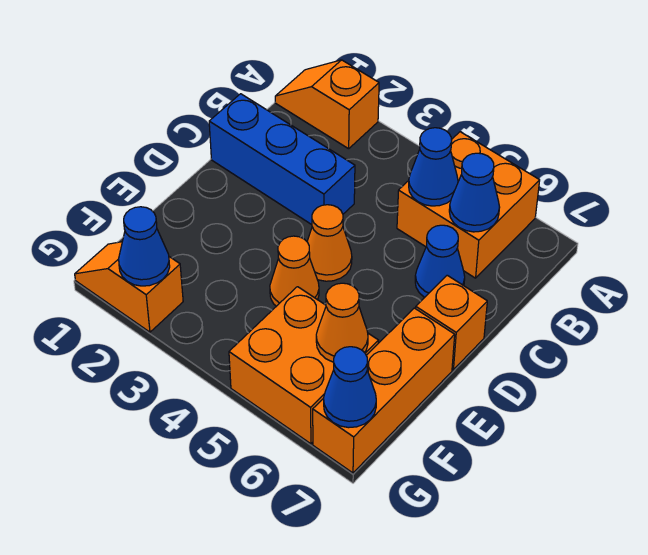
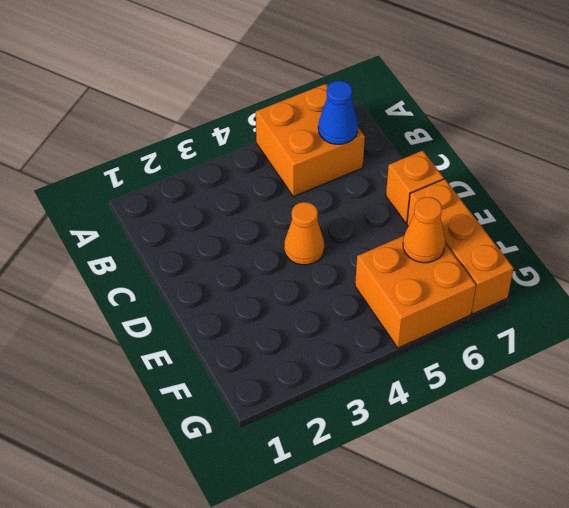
none -> orange 1x2 slope [275,60,379,149]
none -> blue 1x3 brick [209,94,355,225]
none -> blue 1x1 cone [415,225,465,297]

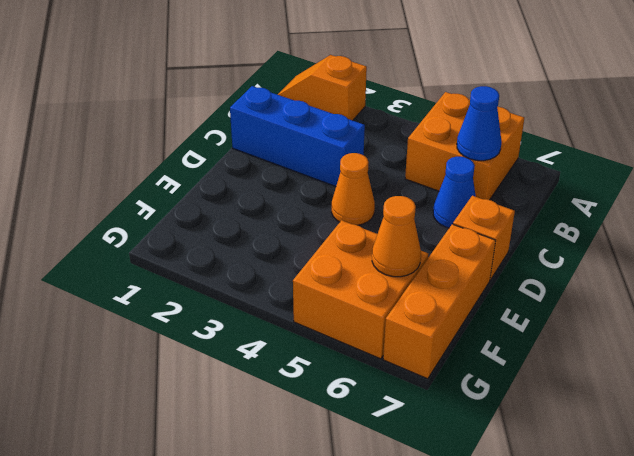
none -> orange 1x1 cone [270,236,319,306]
none -> orange 1x2 slope [75,242,183,332]
none -> blue 1x1 cone [409,128,458,206]

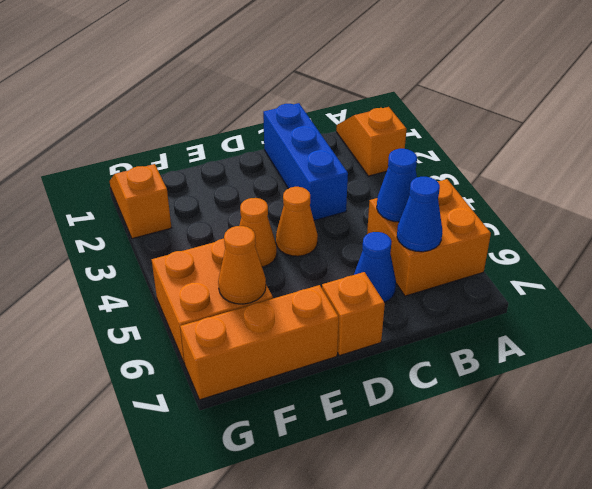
none -> blue 1x1 cone [119,207,170,286]
none -> blue 1x1 cone [324,347,376,428]

